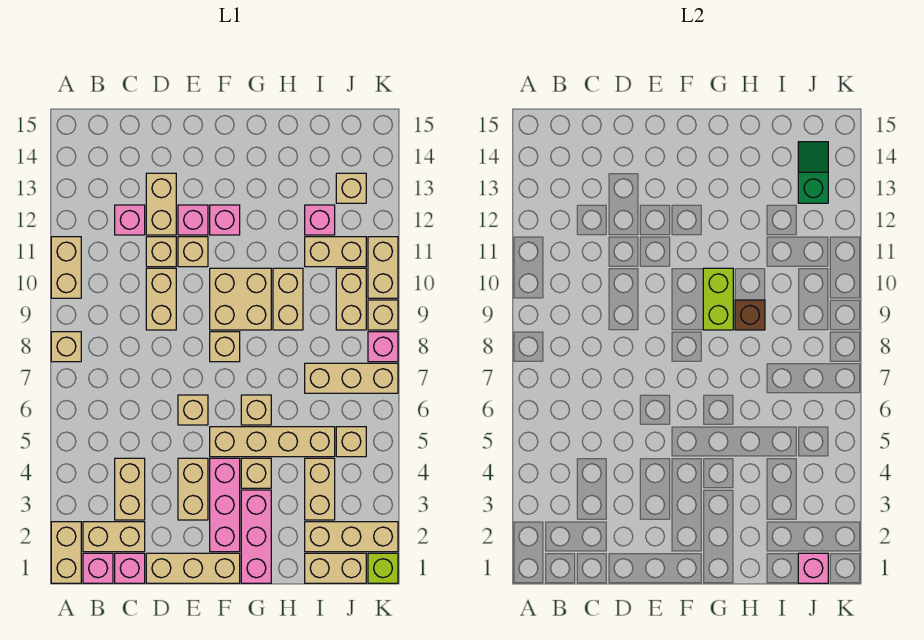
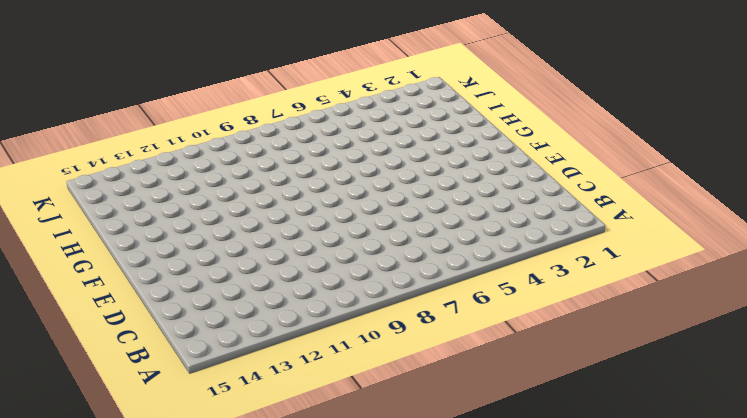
none -> tan 1x2 brick [51,522,81,583]
none -> tan 1x1 brick [51,332,81,362]
none -> tan 1x2 brick [51,237,81,298]
none -> pink 1x1 brick [83,553,113,583]

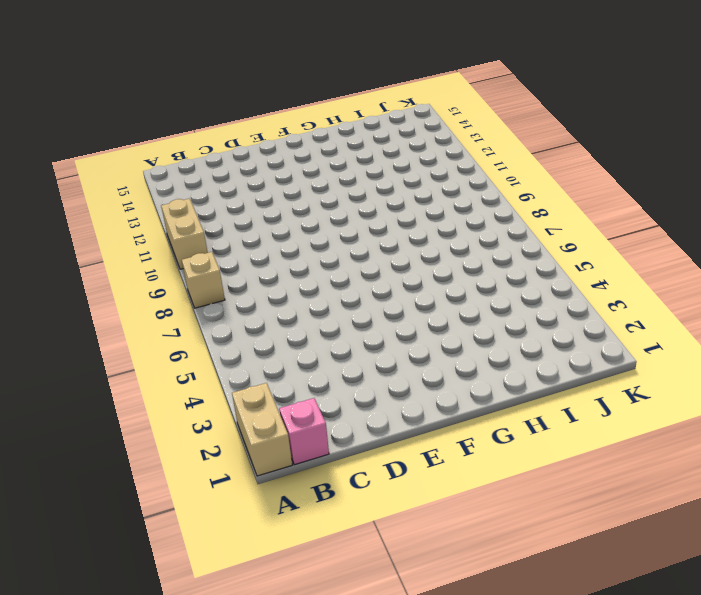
none -> tan 1x2 brick [83,522,145,552]
none -> pink 1x1 brick [115,553,145,583]
none -> tan 1x2 brick [115,458,145,520]
none -> pink 1x1 brick [115,205,145,235]

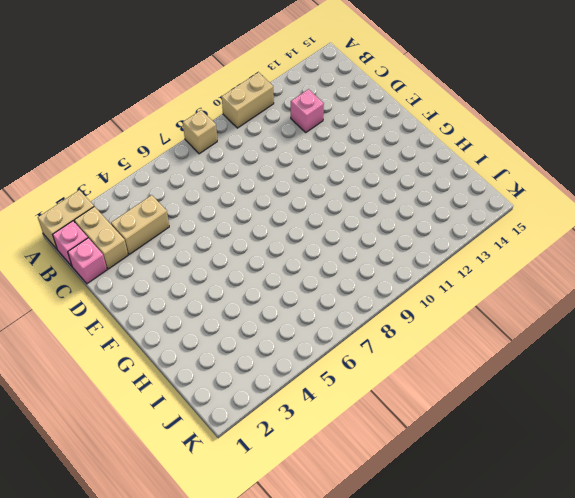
none -> tan 1x3 brick [146,553,240,583]
none -> tan 1x2 brick [146,268,176,330]
none -> tan 1x1 brick [146,237,176,267]
none -> tan 1x2 brick [146,173,176,235]

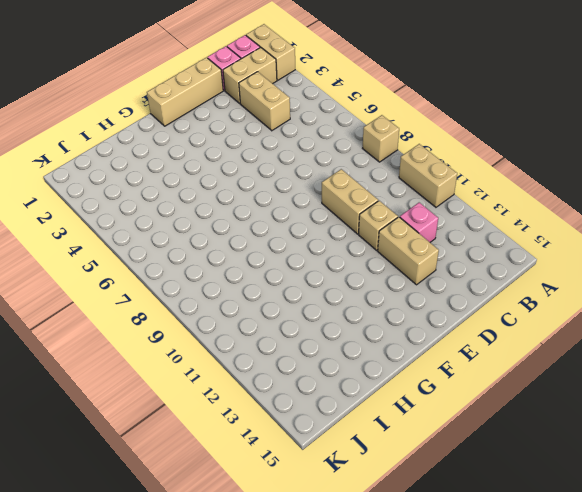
none -> tan 1x2 brick [178,458,208,520]
none -> tan 1x1 brick [178,395,208,425]
none -> tan 1x1 brick [178,237,208,267]
none -> pink 1x1 brick [178,205,208,235]

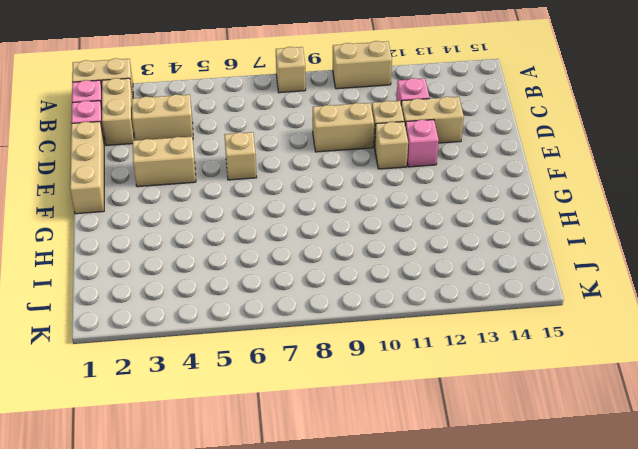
none -> pink 1x3 brick [210,458,240,552]
none -> tan 1x4 brick [210,427,335,457]
none -> tan 1x1 brick [210,332,240,362]
none -> tan 2x2 brick [210,268,271,330]

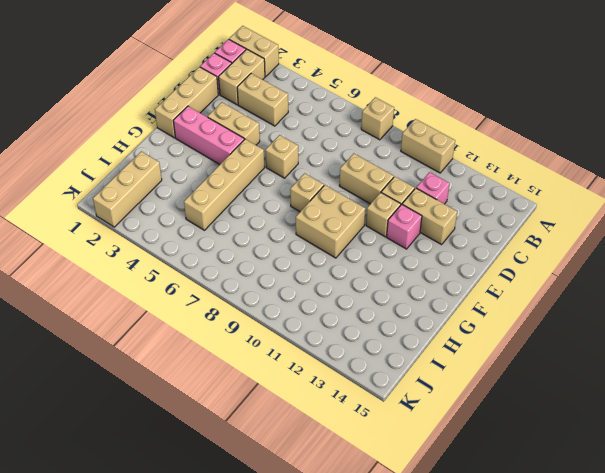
none -> pink 1x1 brick [210,205,240,235]
none -> pink 1x3 brick [241,490,271,583]
none -> tan 1x1 brick [241,458,271,488]
none -> tan 1x1 brick [241,395,271,425]

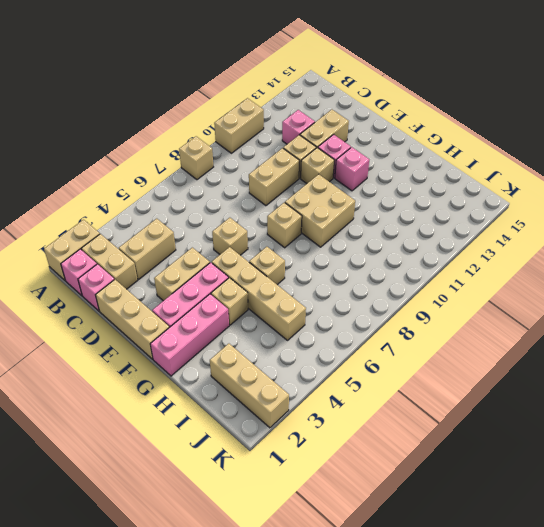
none -> tan 1x2 brick [273,268,303,330]
none -> tan 1x2 brick [305,553,366,583]
none -> tan 1x2 brick [305,458,335,520]
none -> tan 1x3 brick [305,363,398,393]

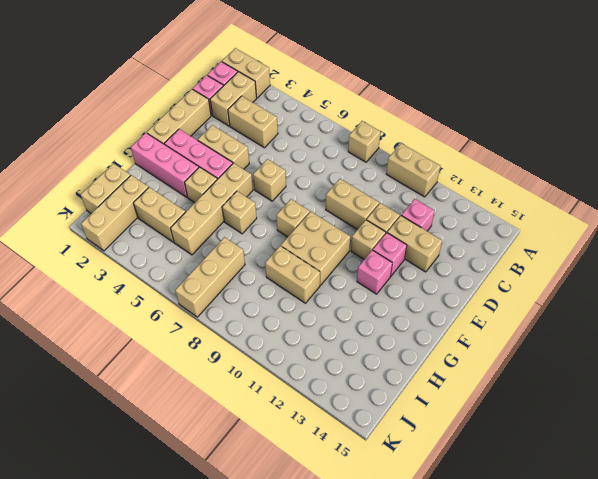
none -> tan 1x2 brick [305,237,366,267]
none -> pink 1x1 brick [305,205,335,235]
none -> tan 1x1 brick [336,427,366,457]
none -> tan 1x2 brick [336,268,366,330]

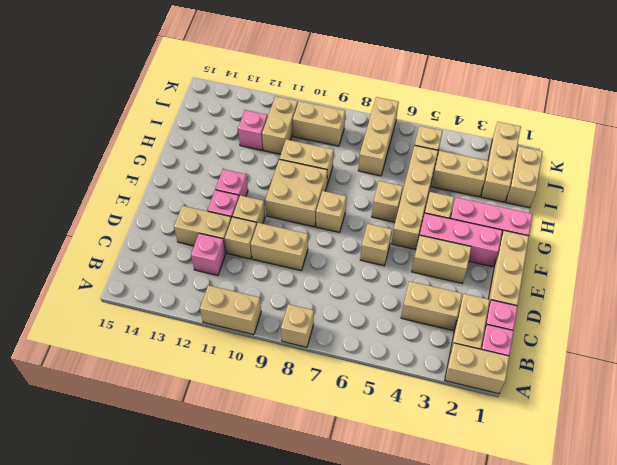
none -> tan 1x1 brick [336,173,366,203]
none -> lime 1x1 brick [368,553,398,583]
none -> pink 1x1 brick [368,332,398,362]
none -> tan 1x1 brick [368,300,398,330]

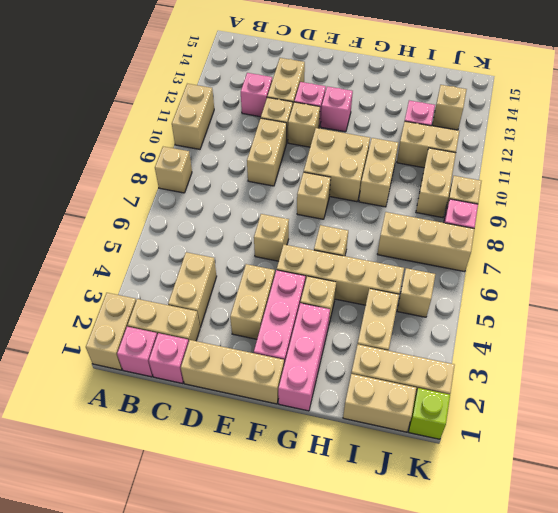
none -> tan 1x2 brick [368,237,398,298]
none -> lime 1x2 brick [703,268,733,330]
none -> brown 1x1 brick [735,300,765,330]
none -> pink 1x1 brick [798,553,828,583]

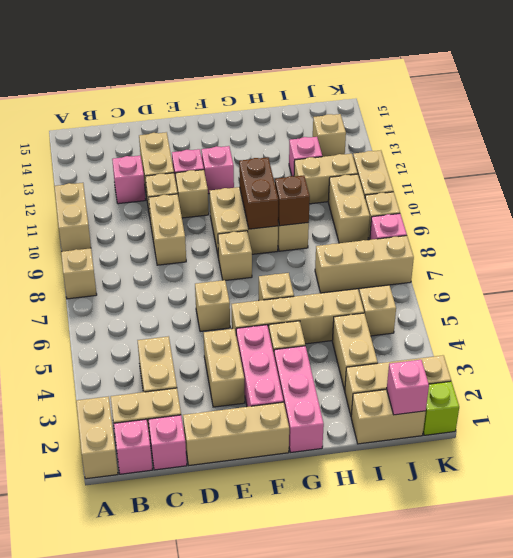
brown 1x2 brick [239,157,278,229] -> lime 1x2 brick [703,268,733,330]
none -> green 1x2 slope [798,142,828,203]

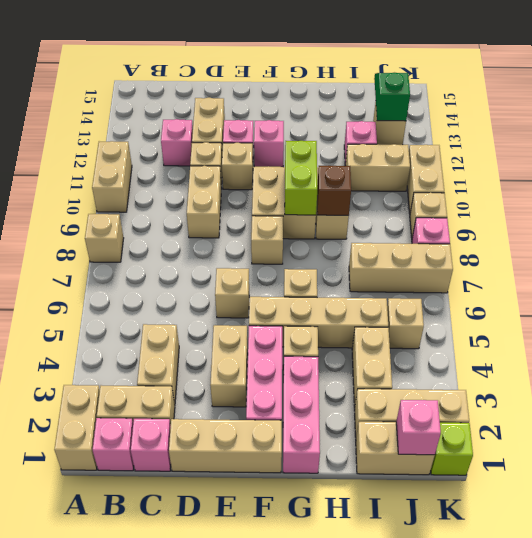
none -> tan 1x2 brick [336,268,366,330]

